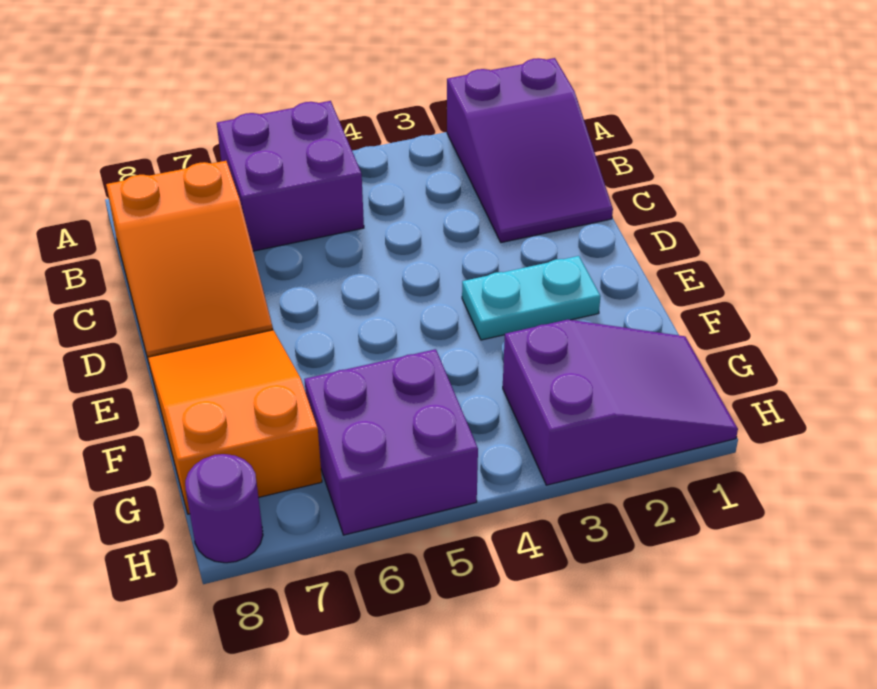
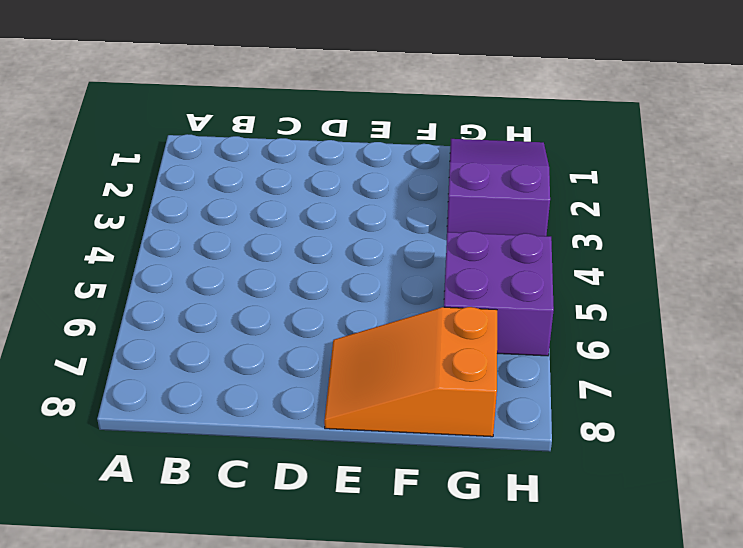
none -> purple 2x3 slope [447,58,613,243]
none -> purple 2x2 brick [217,101,364,251]

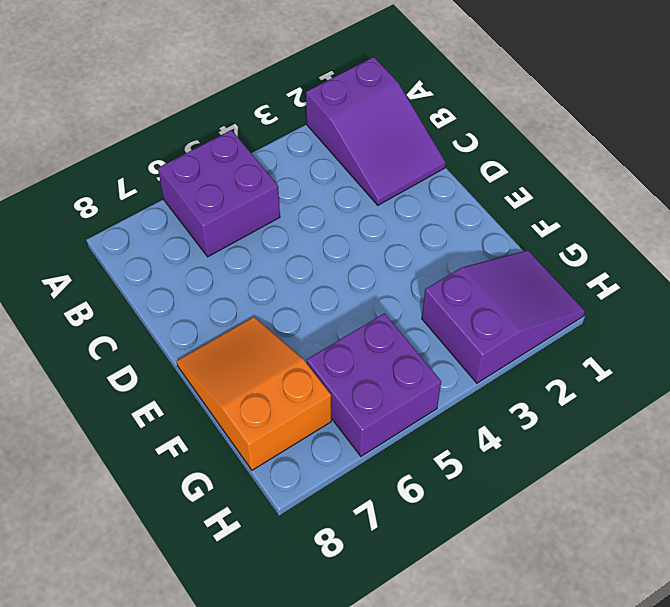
none -> orange 2x3 slope [106,161,273,359]
none -> cyan 1x2 plate [462,256,601,340]

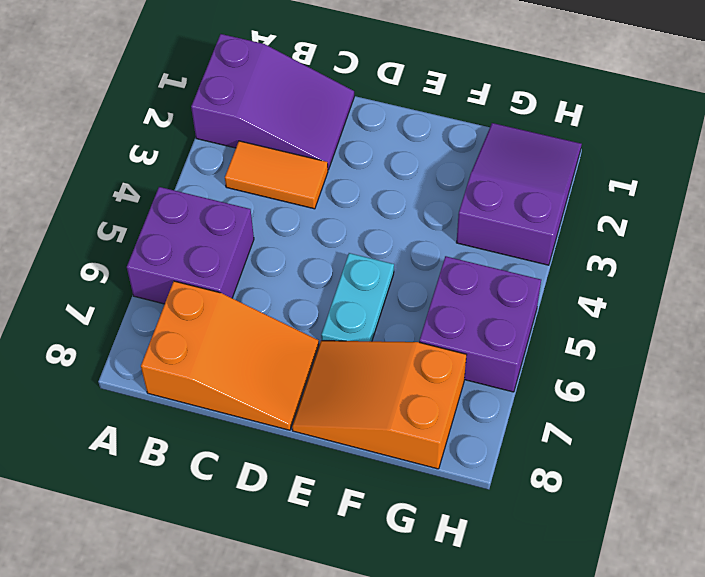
orange 1x2 tile [225,141,328,209] -> none
cyan 1x2 plate [321,253,394,341] -> cyan 1x2 plate moved to [462,256,601,340]
none -> purple 1x1 round brick [185,454,263,563]

